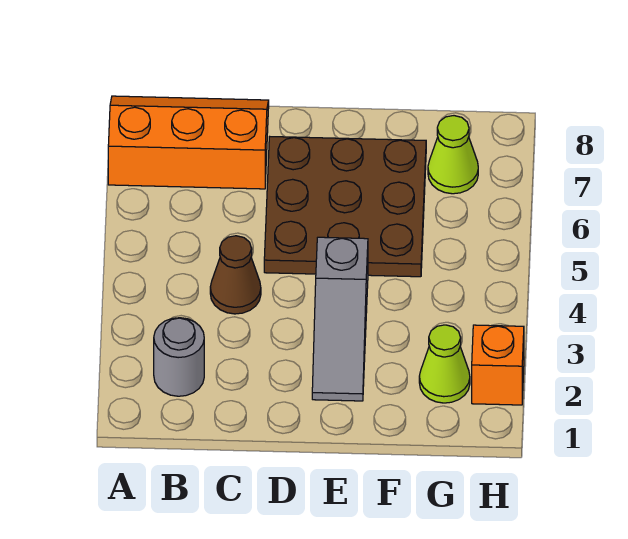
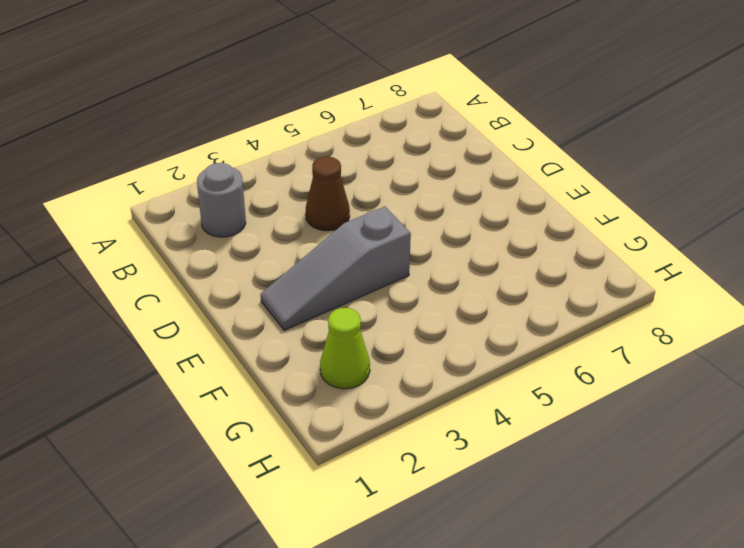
none -> orange 2x3 slope [108,96,269,189]
none -> brown 3x3 plate [264,137,426,277]

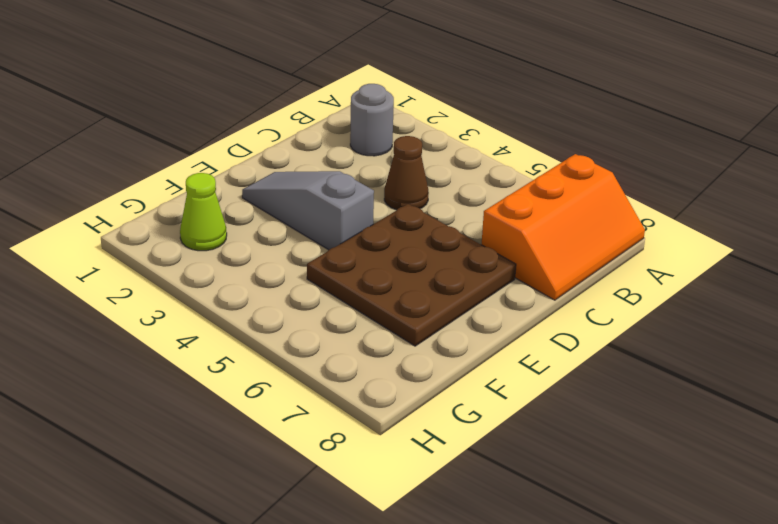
none -> lime 1x1 cone [428,116,478,194]
none -> orange 1x1 brick [472,325,524,405]

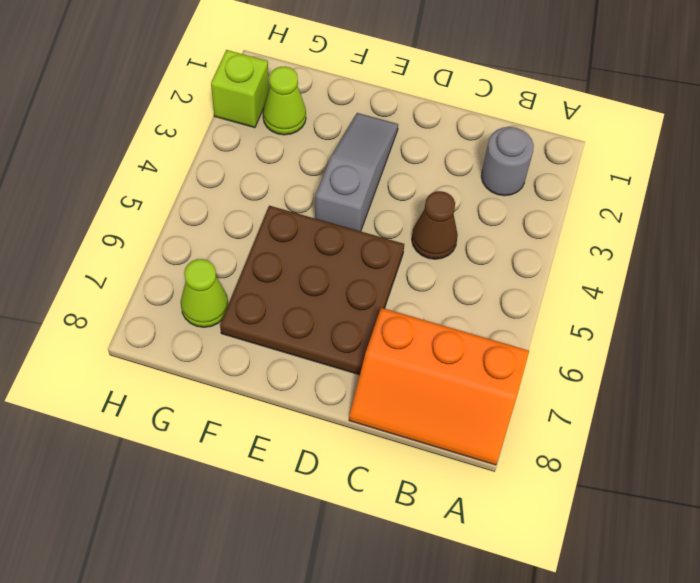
lime 1x1 brick [211,50,269,128] -> orange 1x1 brick [472,325,524,405]

